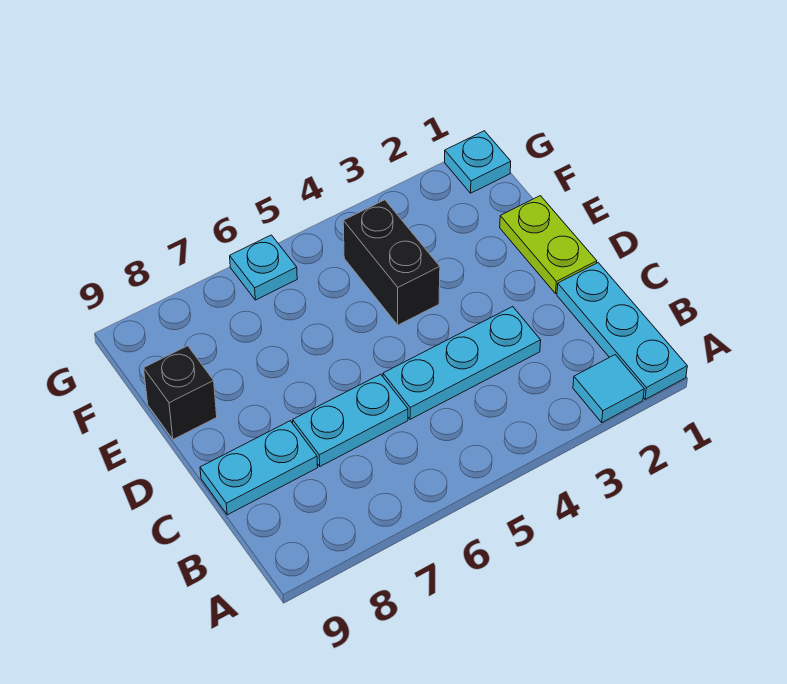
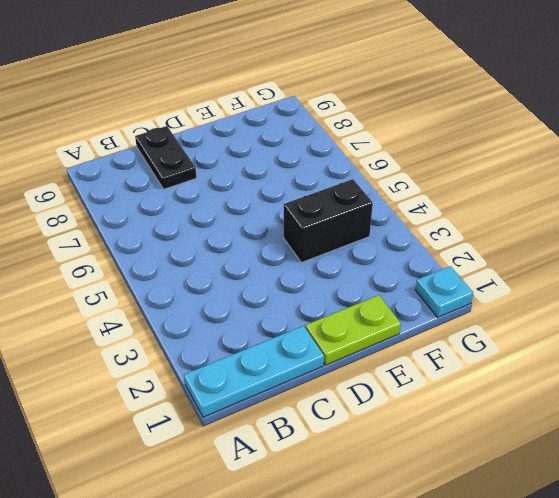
black 1x2 plate [135,126,196,189] -> cyan 1x2 plate [200,421,318,515]
none -> cyan 1x1 tile [573,355,644,422]
none -> cyan 1x3 plate [383,307,541,419]

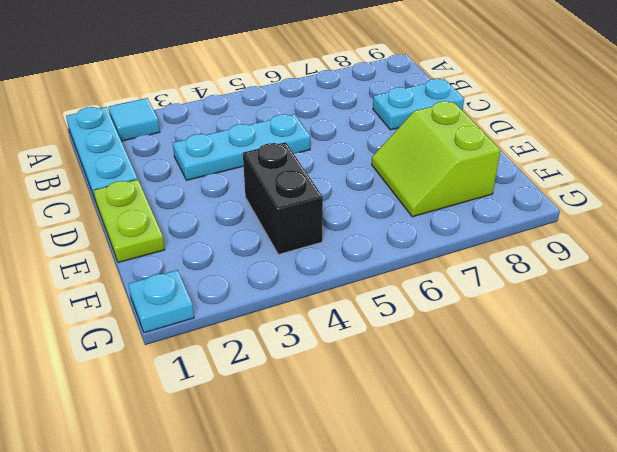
lime 2x2 slope [372,101,500,217] -> none
none -> cyan 1x2 plate [293,374,408,466]
none -> black 1x1 brick [144,346,217,439]

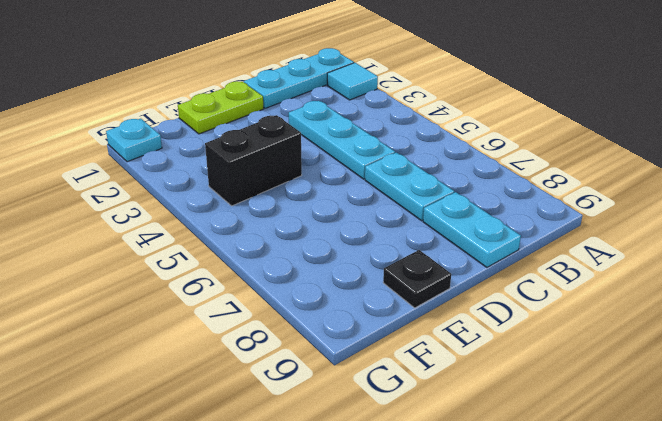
black 1x1 plate [383,250,451,308] -> black 1x1 brick [144,346,217,439]
none -> cyan 1x1 plate [230,235,297,300]

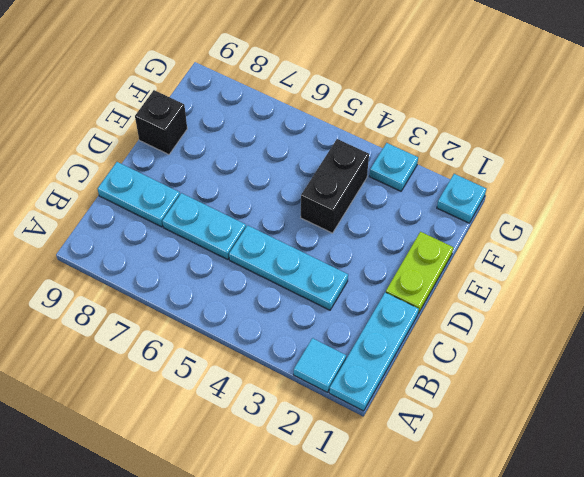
cyan 1x1 plate [369,143,418,191] -> cyan 1x1 plate moved to [230,235,297,300]

